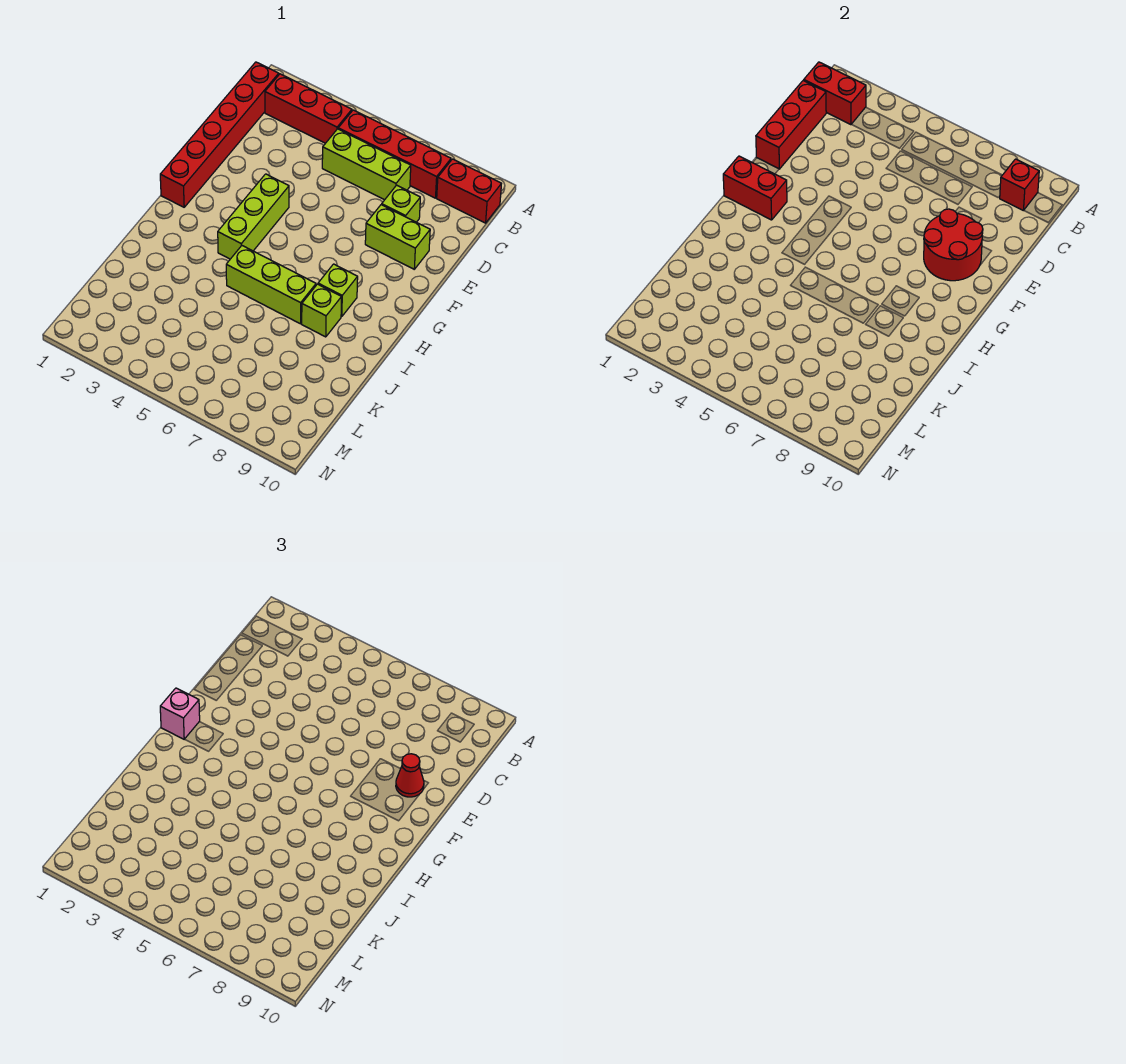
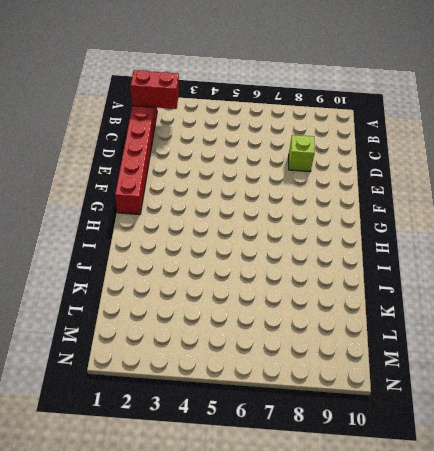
none -> red 1x3 brick [265,74,352,143]
none -> red 1x4 brick [338,110,451,198]
none -> red 1x2 brick [437,159,501,223]

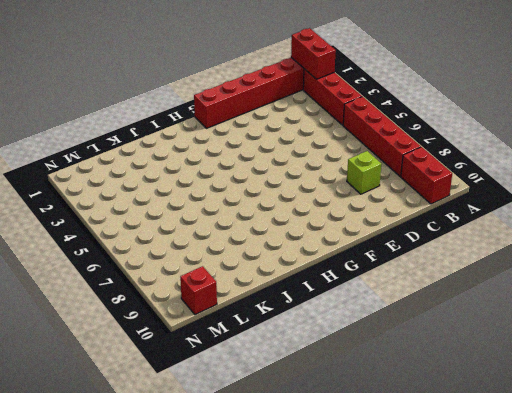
red 1x1 brick [180,266,217,315] -> red 1x1 brick moved to [1000,159,1039,210]
none -> lime 1x3 brick [322,129,411,200]
none -> lime 1x2 brick [365,205,430,269]
none -> lime 1x3 brick [218,174,289,259]

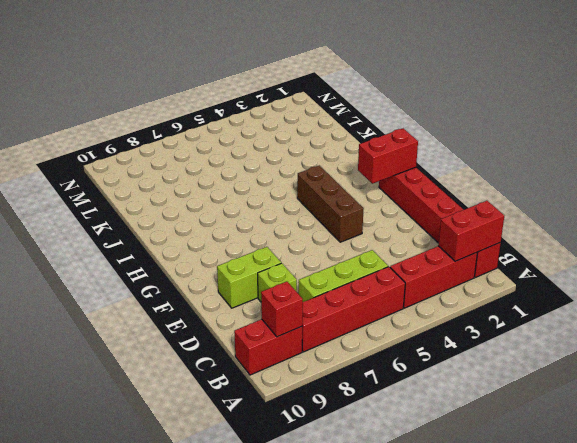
brown 1x3 brick [297,165,364,242] -> lime 1x3 brick [218,174,289,259]
none -> lime 1x1 brick [318,264,358,317]
none -> lime 1x3 brick [226,246,316,324]
none -> lime 1x1 brick [302,284,342,337]

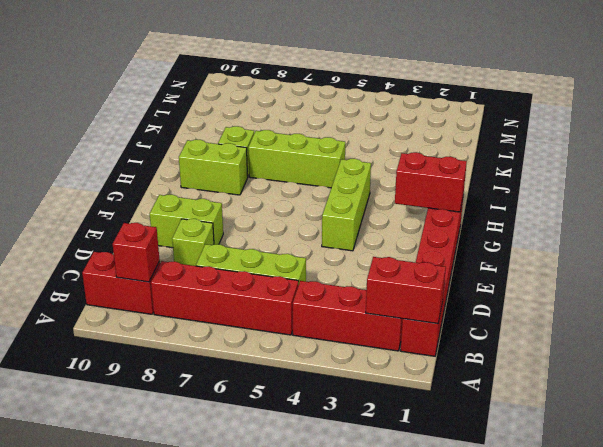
lime 1x2 brick [179,140,248,195] -> lime 1x1 brick [318,264,358,317]
none -> red 1x3 brick [756,80,826,169]
none -> red 2x2 round brick [924,209,983,281]
none -> red 1x1 cone [396,754,424,797]

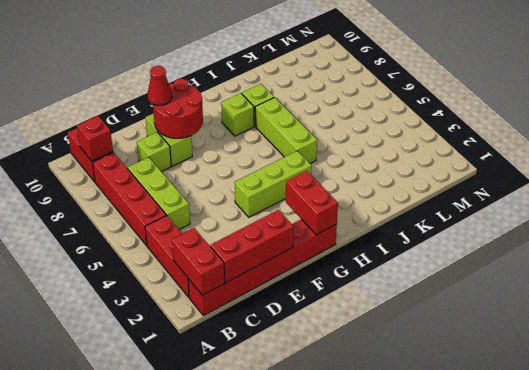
none -> pink 1x1 brick [160,688,200,739]

